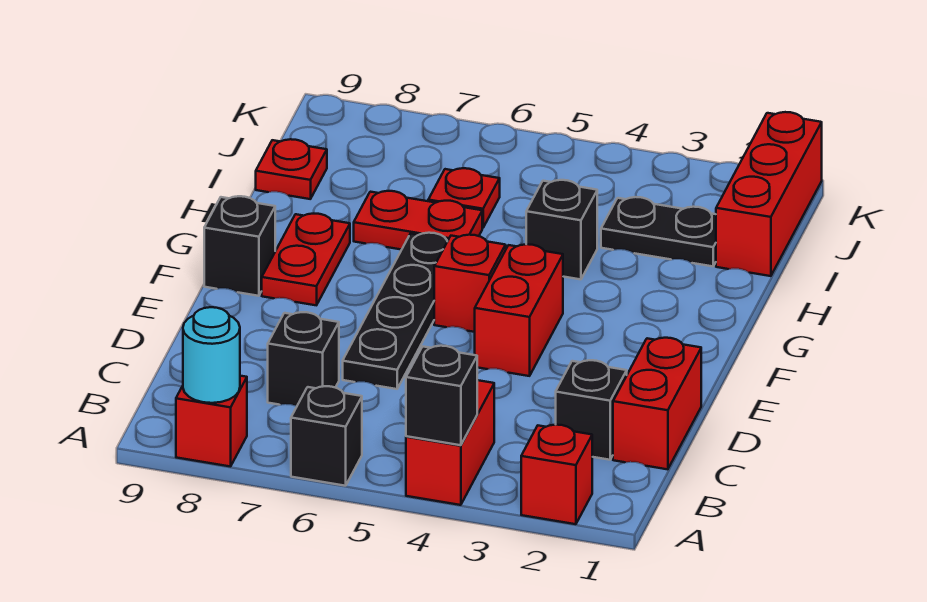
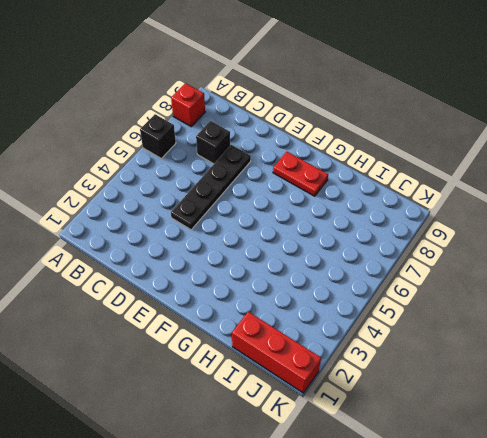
black 1x4 plate [171,145,251,230] -> black 1x4 plate turned to [343,233,448,389]
none -> red 1x1 brick [521,425,592,524]
none -> red 1x2 brick [406,380,494,505]
none -> red 1x2 brick [613,338,701,469]

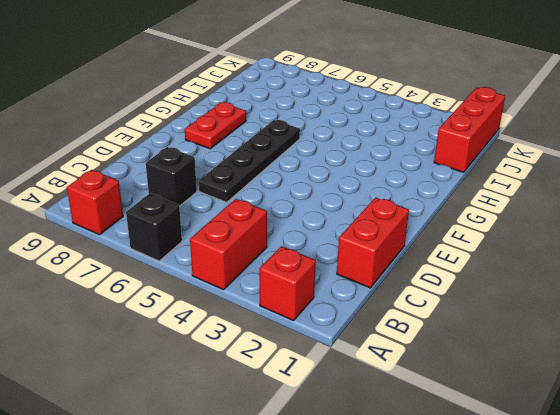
none -> black 1x1 brick [556,360,627,460]
none -> red 1x2 brick [475,244,563,376]
none -> red 1x1 brick [434,235,506,332]

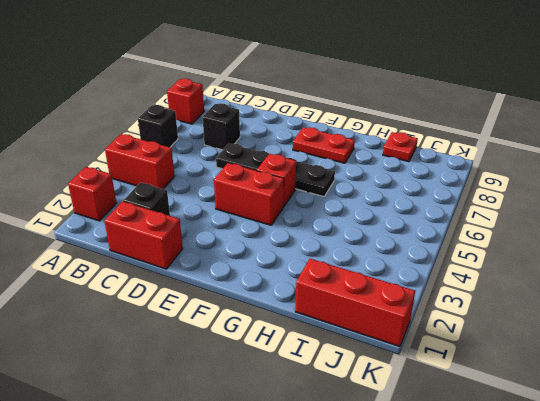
none -> black 1x1 brick [204,196,275,296]
none -> black 1x1 brick [526,180,597,279]
none -> red 1x2 plate [354,191,482,250]

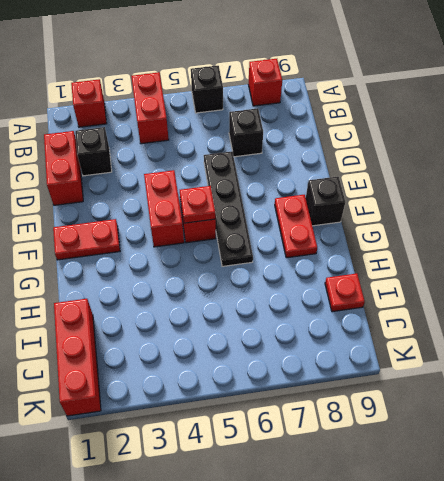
red 1x2 plate [53,219,120,260] -> red 1x2 plate moved to [354,191,482,250]
red 1x1 plate [180,186,216,223] -> red 1x1 plate moved to [428,168,500,228]
none -> black 1x1 brick [526,180,597,279]
none -> black 1x2 plate [601,197,716,266]
none -> black 1x1 brick [406,346,477,445]

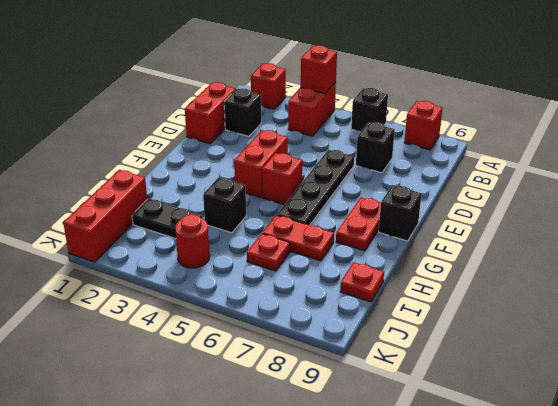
red 1x1 brick [301,45,337,93] -> black 1x1 brick [406,346,477,445]
red 1x1 round brick [175,214,210,268] -> none
none -> cyan 1x1 round brick [183,307,240,403]

